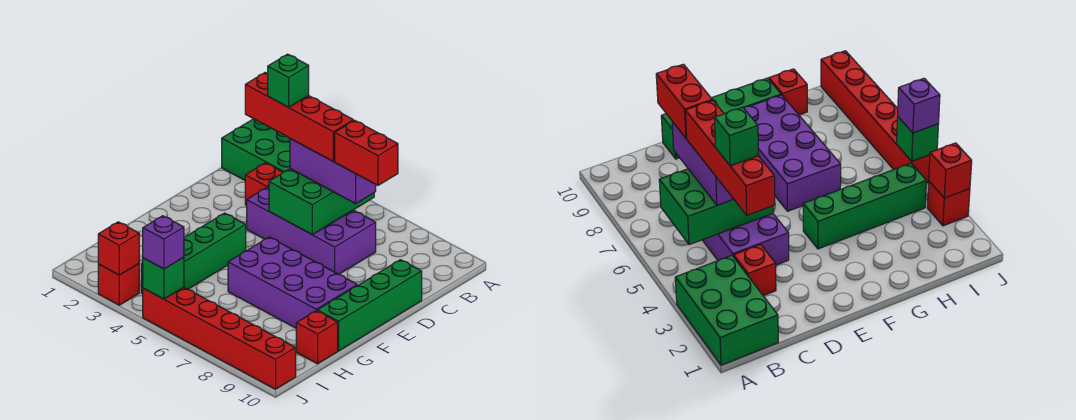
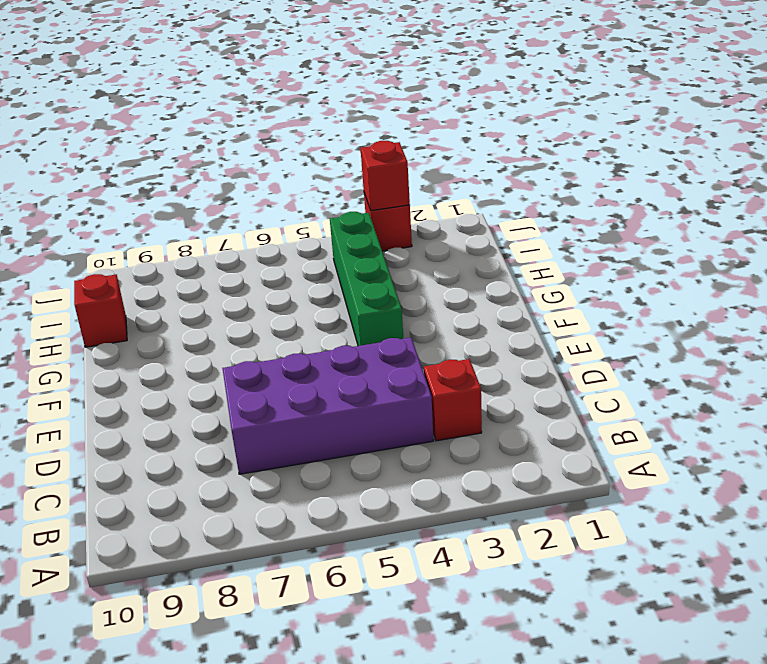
none -> green 2x3 brick [222,119,290,180]
none -> green 1x4 brick [317,260,422,351]
none -> purple 2x4 brick [228,237,357,328]

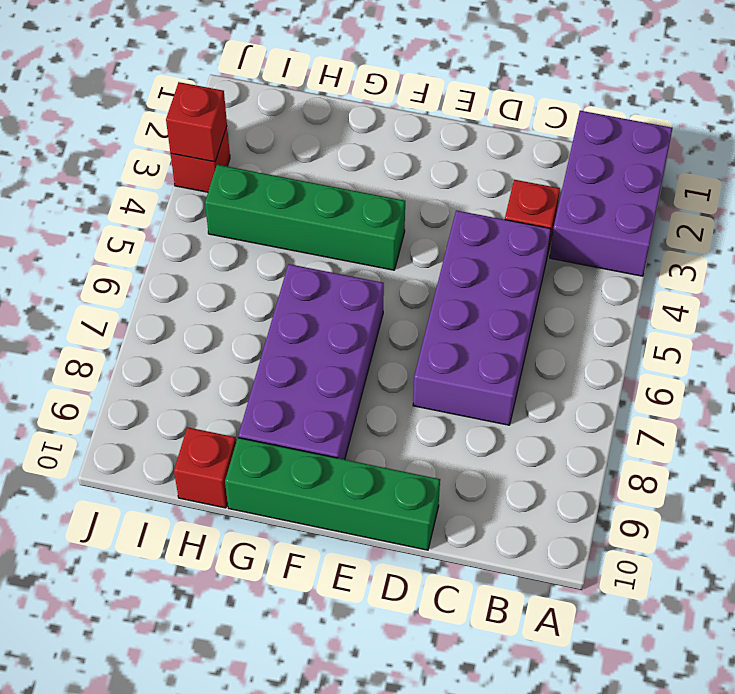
purple 2x3 brick [550,111,673,276] -> green 2x3 brick [222,119,290,180]
none -> red 1x6 brick [143,287,296,389]
none -> green 2x3 brick [269,169,374,235]
none -> green 1x1 brick [143,257,184,299]

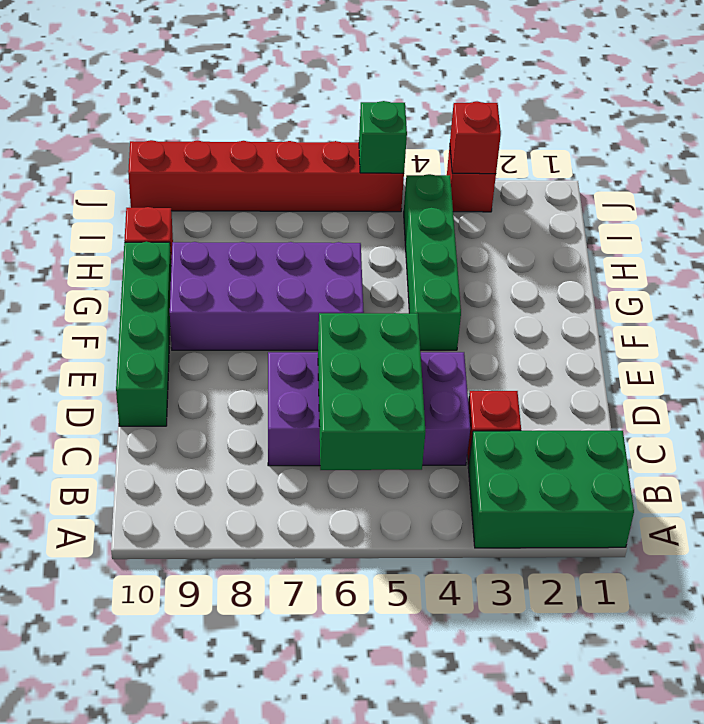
none -> purple 1x3 brick [290,139,376,204]
none -> purple 1x1 brick [143,216,184,269]
none -> red 1x4 brick [245,72,353,161]

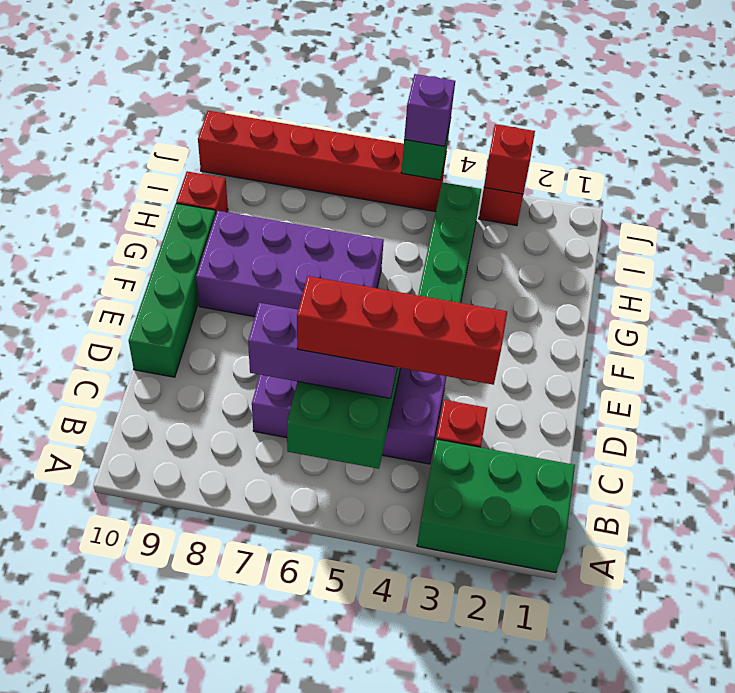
none -> red 1x2 brick [335,120,398,185]
none -> green 1x1 brick [267,54,309,107]

